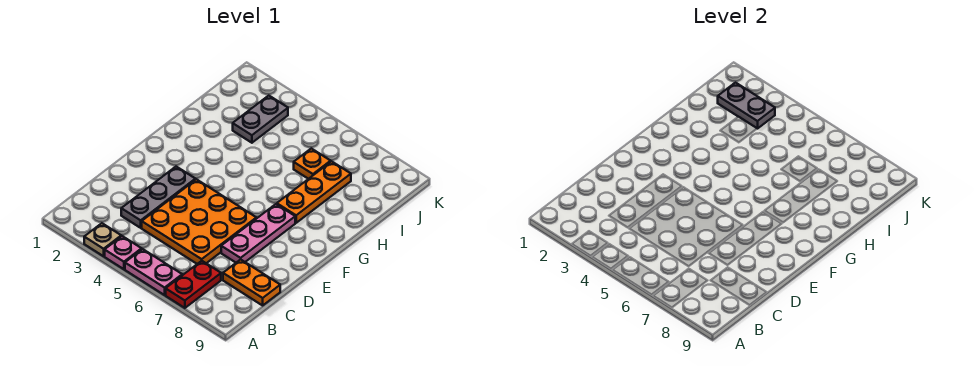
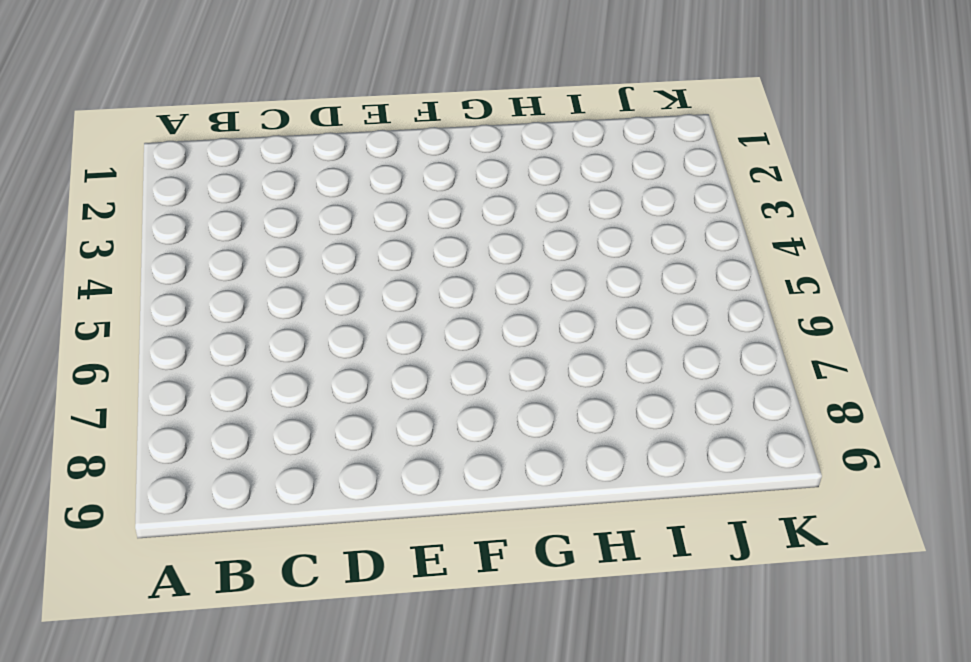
none -> tan 1x1 plate [84,223,121,256]
none -> pink 1x1 plate [105,236,142,269]
none -> pink 1x2 plate [125,249,182,295]

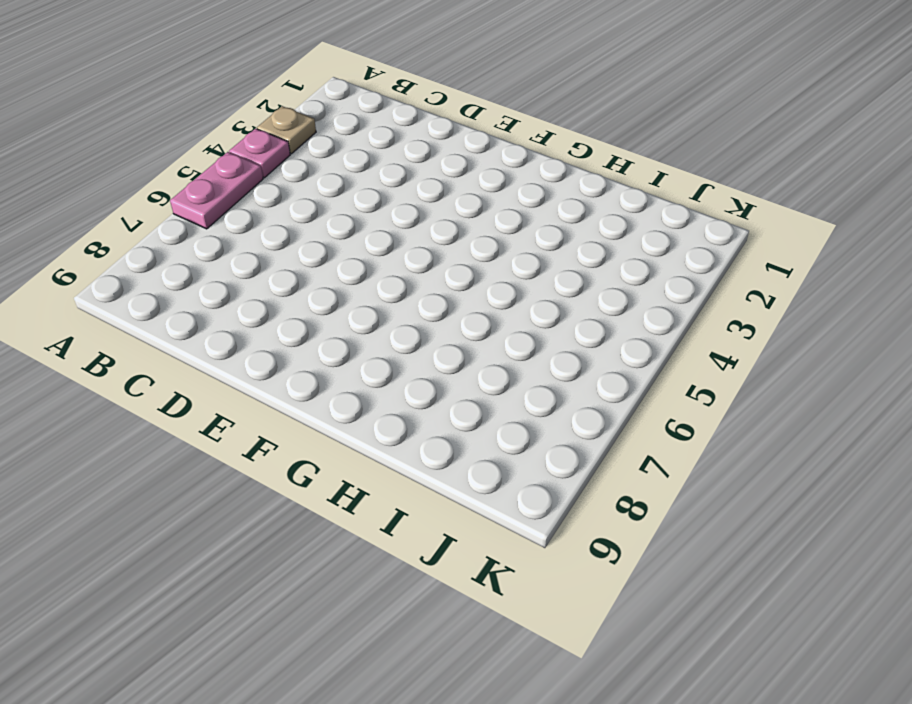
none -> red 1x2 plate [166,261,221,308]
none -> grey 1x3 plate [121,167,195,228]
none -> orange 3x3 plate [142,179,256,264]

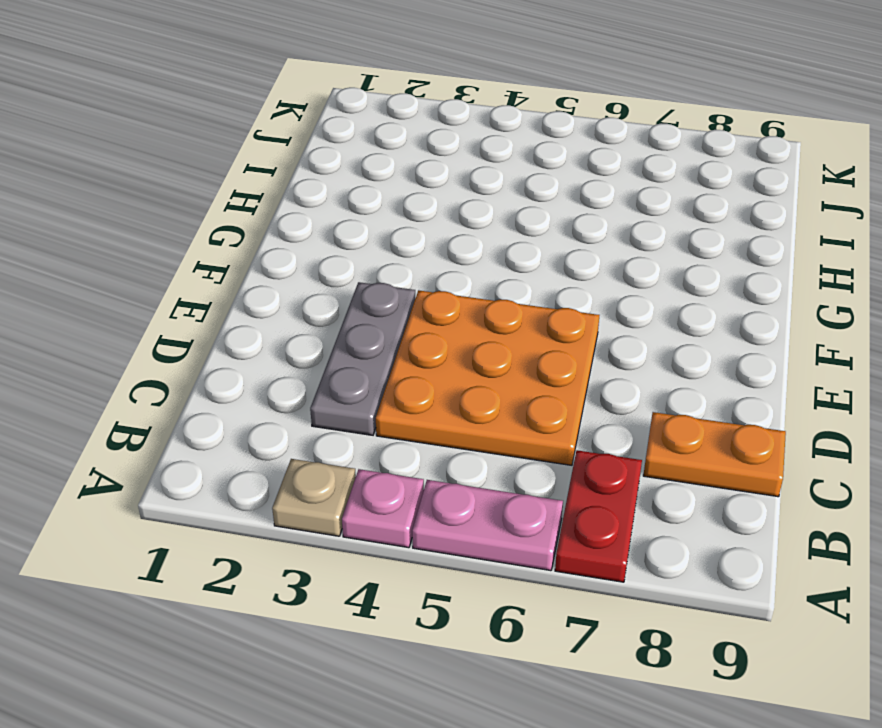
none -> pink 1x3 plate [221,204,295,263]
none -> orange 1x3 plate [277,161,351,223]
none -> grey 1x2 plate [233,96,288,143]

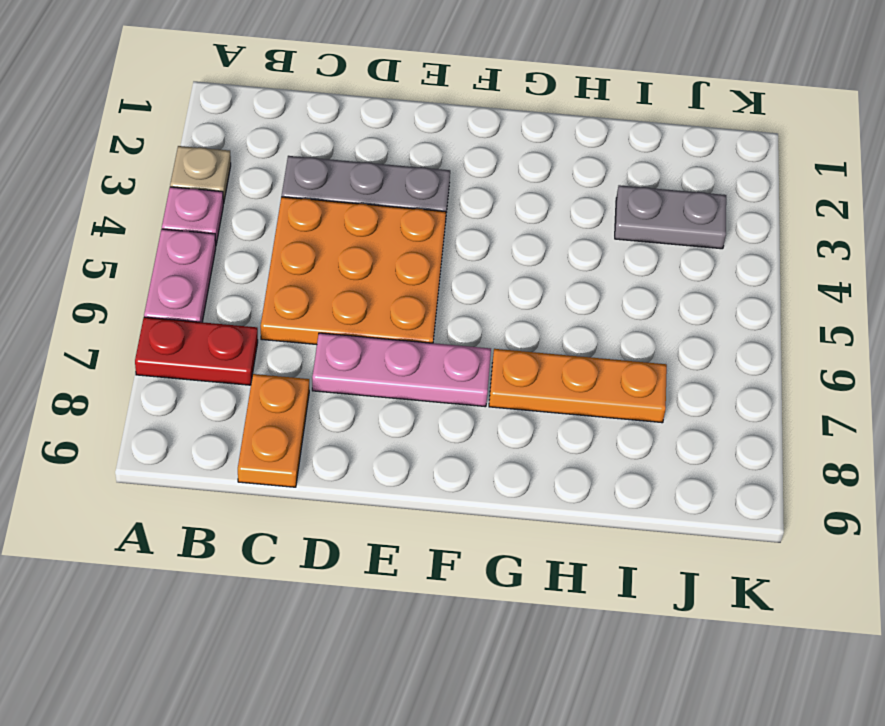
none -> orange 1x1 plate [294,148,331,179]
none -> grey 1x2 plate [718,83,775,129]

